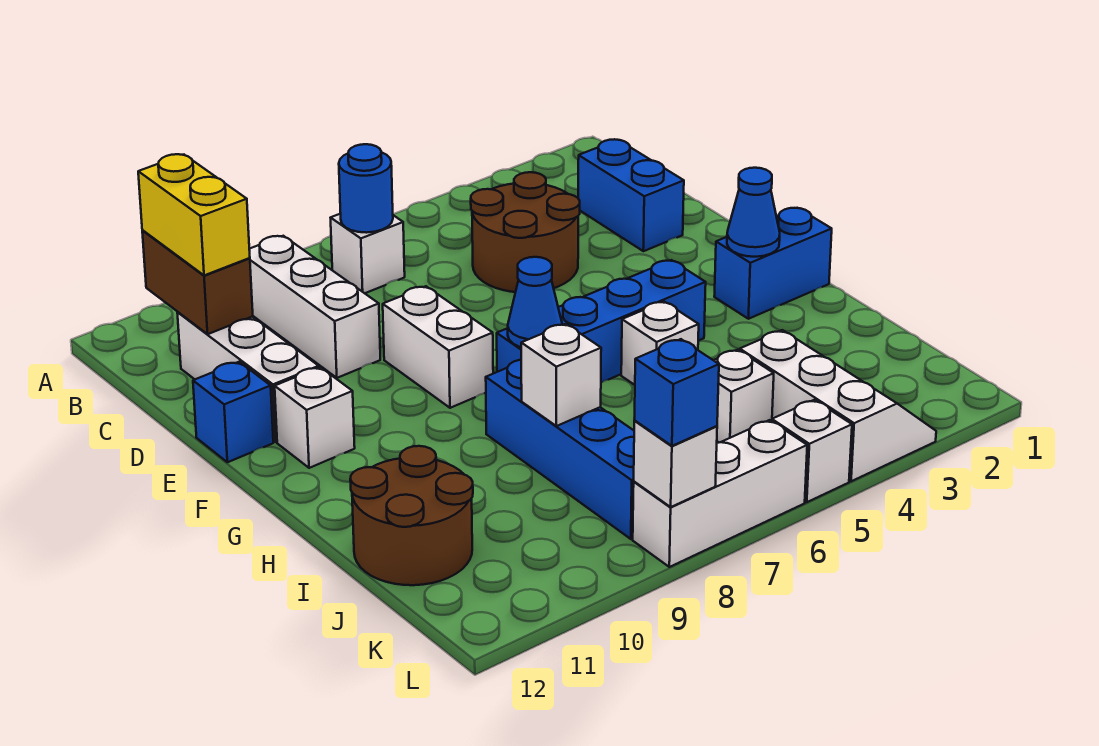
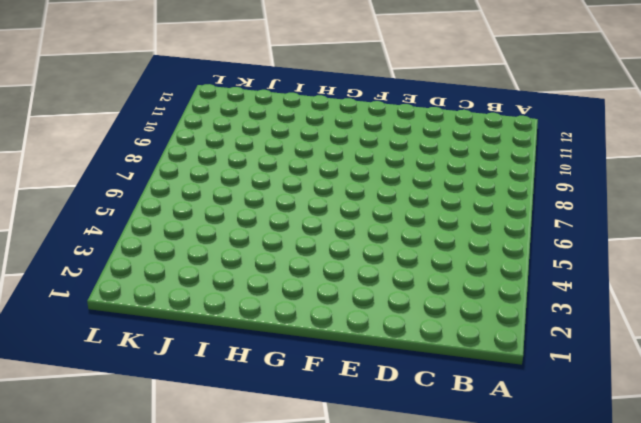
none -> white 1x1 brick [331,214,405,293]
none -> white 1x3 brick [249,236,380,378]
none -> blue 1x2 brick [578,139,684,251]

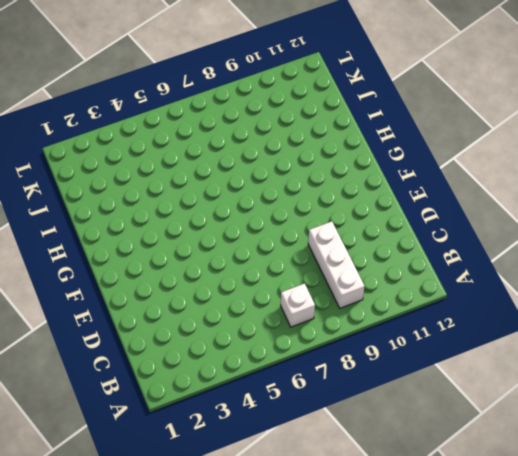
none -> blue 1x2 brick [578,139,684,251]
none -> brown 2x2 round brick [471,172,580,292]
none -> white 1x3 brick [177,312,319,442]

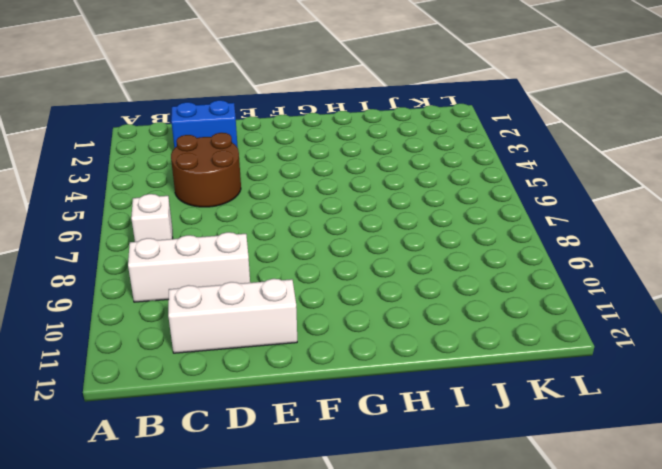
none -> white 1x2 brick [383,286,493,408]
none -> blue 1x1 brick [193,362,273,462]
none -> white 1x1 brick [275,367,355,468]

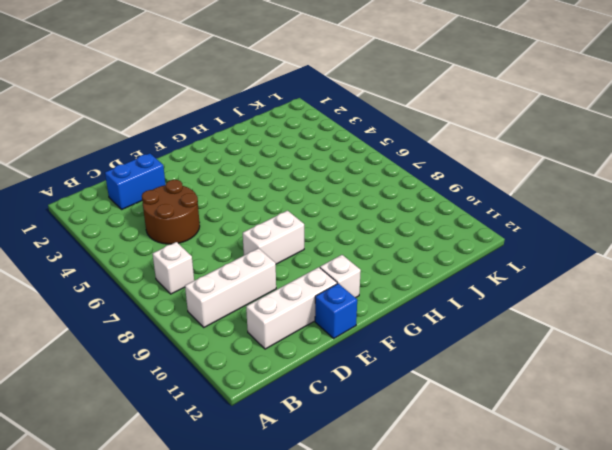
none -> blue 1x2 brick [714,208,832,319]
none -> blue 1x4 brick [497,260,706,383]
none -> white 1x1 brick [621,302,699,385]

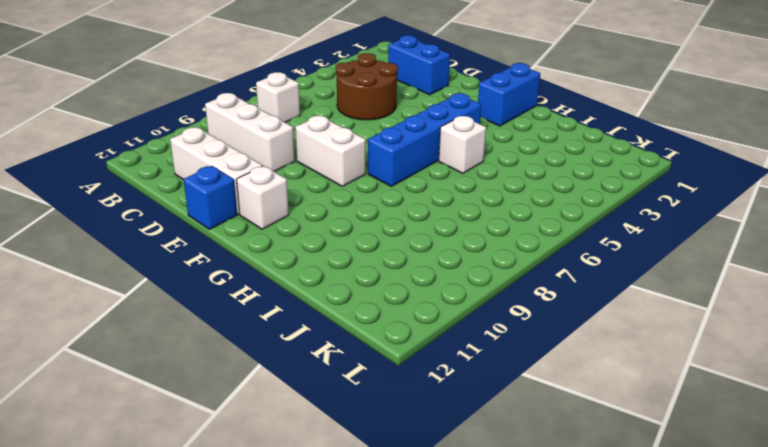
none -> blue 1x4 brick [486,360,634,539]
none -> brown 2x2 round brick [350,446,473,585]
none -> white 2x3 slope [740,330,936,481]

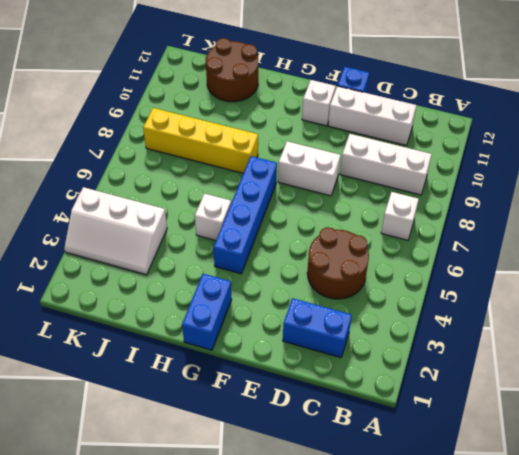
yellow 1x4 brick [143,108,258,173] -> blue 1x4 brick [486,360,634,539]
none -> white 1x1 brick [714,350,774,442]
none -> white 1x1 brick [772,400,852,502]
none -> white 1x3 brick [633,420,807,567]

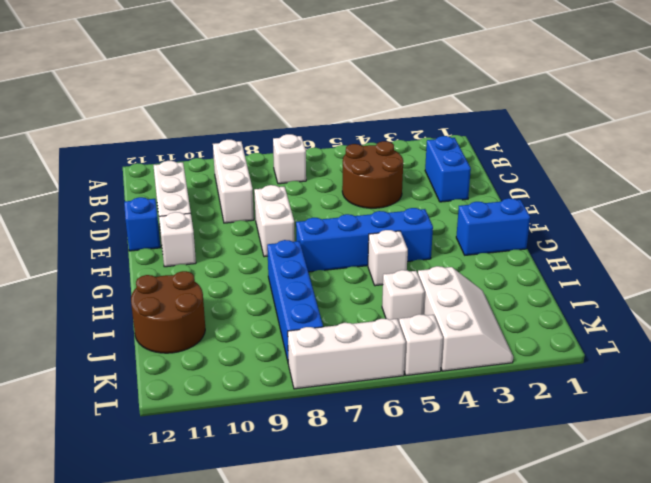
none -> blue 1x1 round brick [339,144,393,233]
none -> brown 1x2 brick [142,231,253,334]
none -> blue 1x1 cone [727,168,780,257]

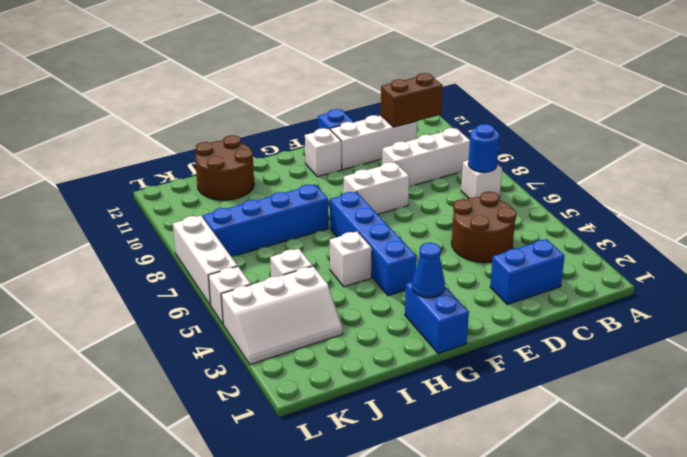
none -> blue 1x1 cone [508,257,562,347]
none -> white 1x1 brick [521,324,601,426]
none -> white 1x1 brick [634,421,717,507]

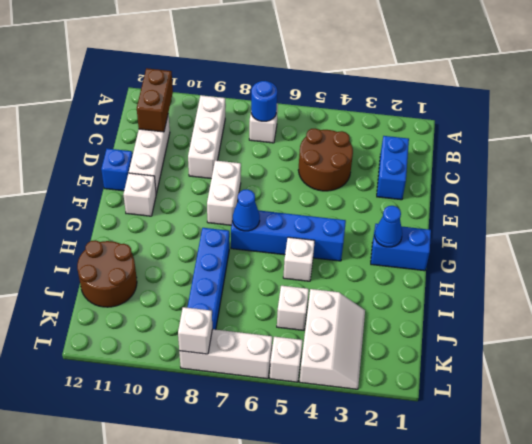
none -> white 1x1 brick [521,324,601,426]
none -> yellow 1x2 brick [138,154,250,275]
none -> blue 1x1 brick [635,339,719,446]

